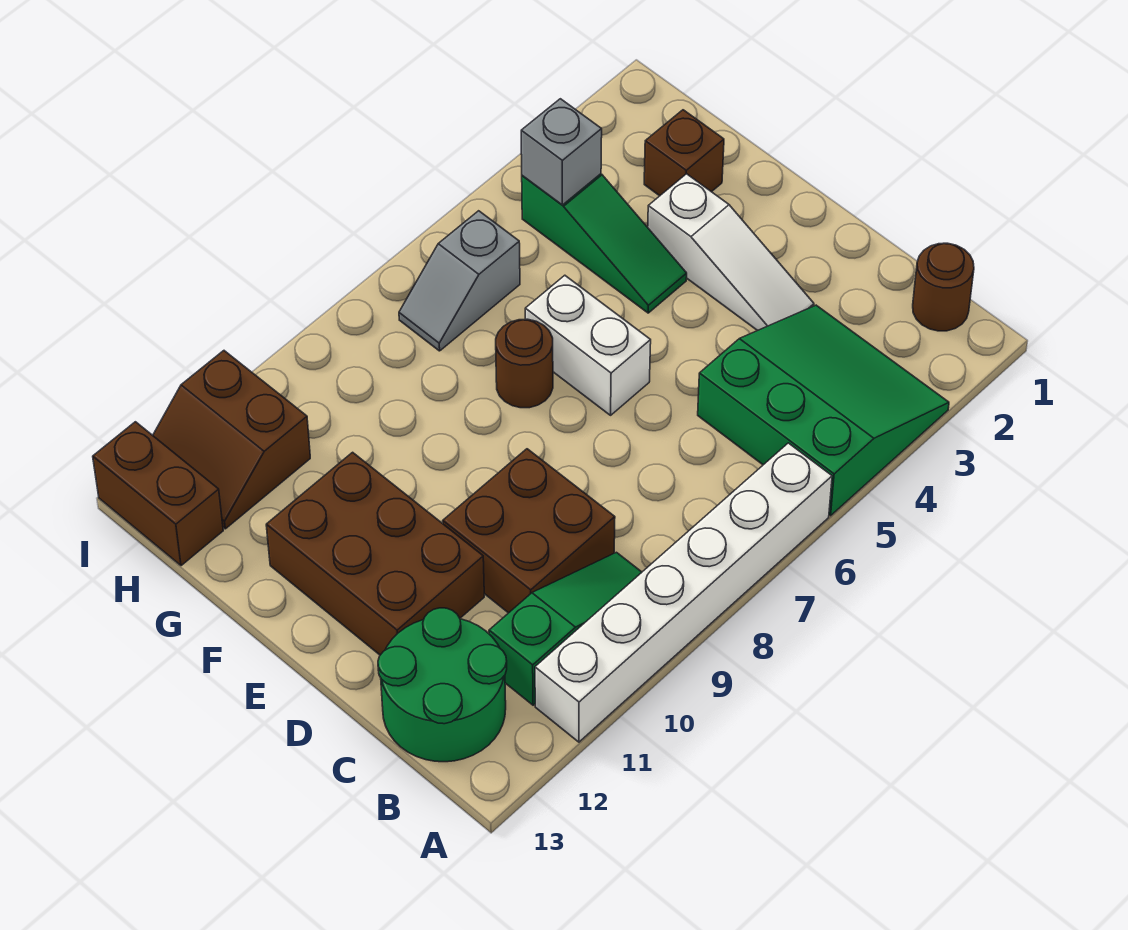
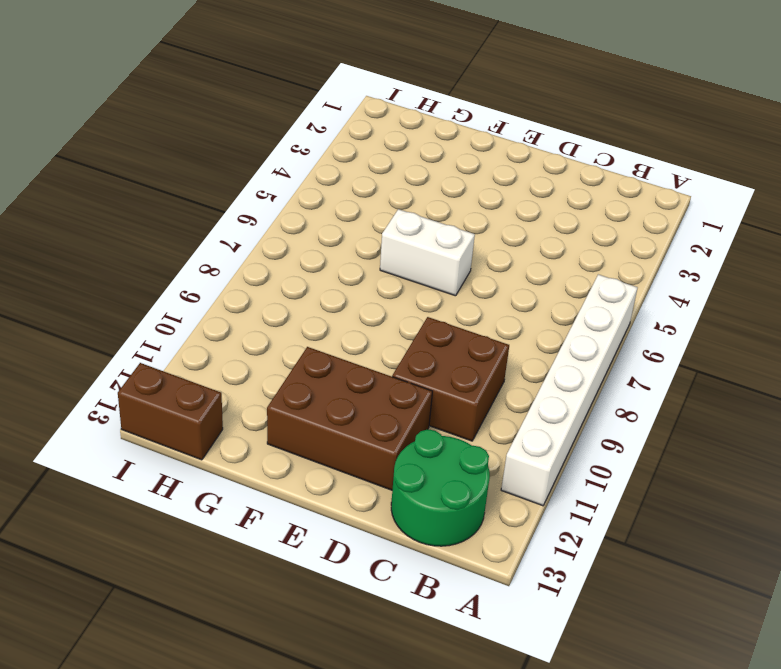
none -> green 3x3 slope [698,305,949,516]
none -> brown 1x1 round brick [913,243,974,331]
none -> green 1x3 slope [489,552,642,705]

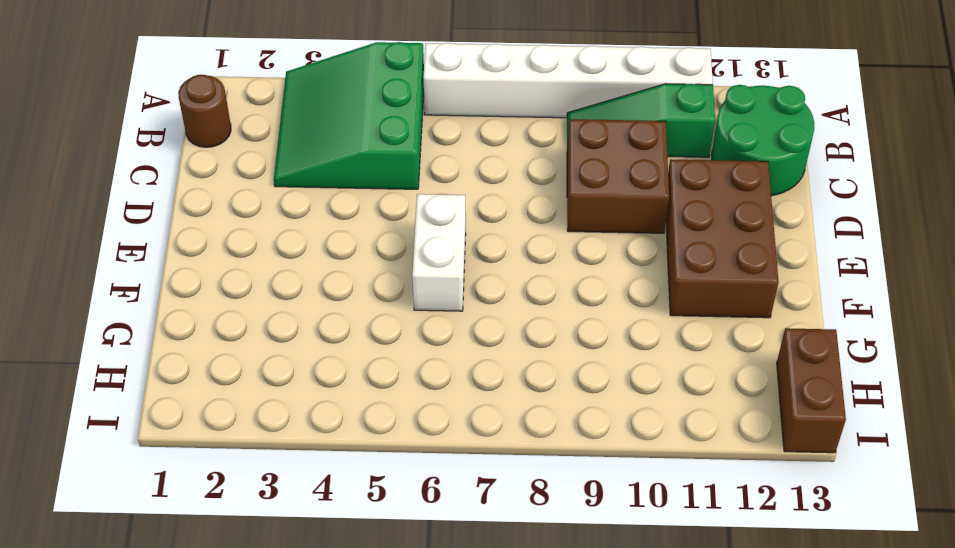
none -> white 1x3 slope [648,174,814,331]
none -> green 1x3 slope [522,174,687,313]
none -> brown 1x1 round brick [496,319,553,408]

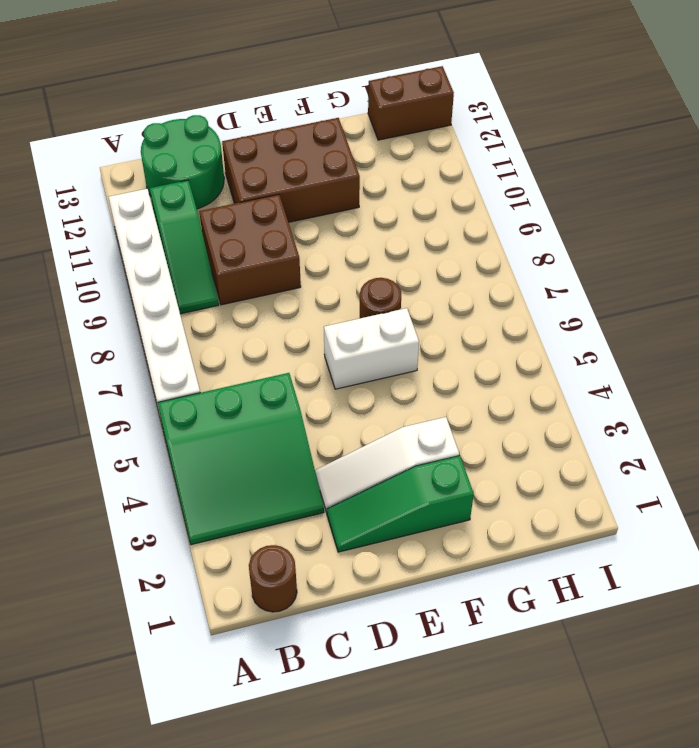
green 1x3 slope [327,456,474,552] -> green 1x3 slope moved to [522,174,687,313]
none -> brown 1x1 brick [644,110,724,196]
none -> grey 1x2 slope [399,211,520,351]
none -> brown 2x2 slope [153,351,310,529]

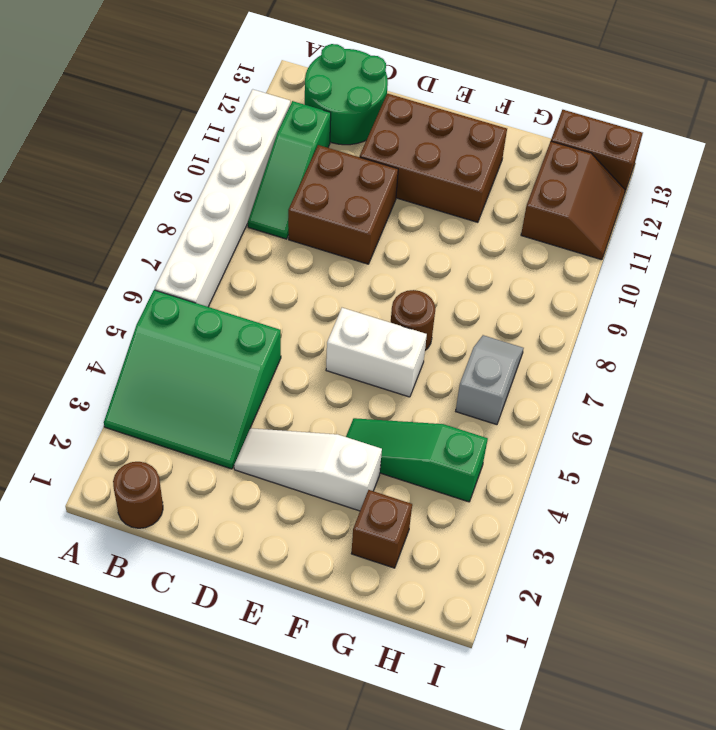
brown 2x2 slope [521,141,625,260] -> brown 2x2 slope turned to [153,351,310,529]
none -> grey 1x1 brick [521,99,602,205]

